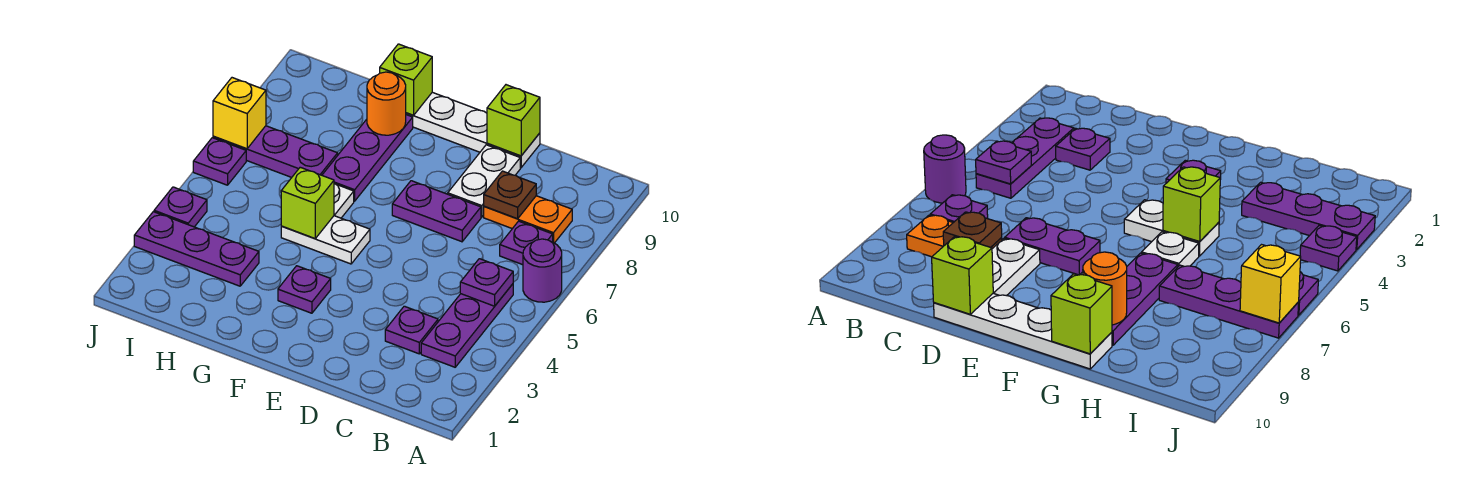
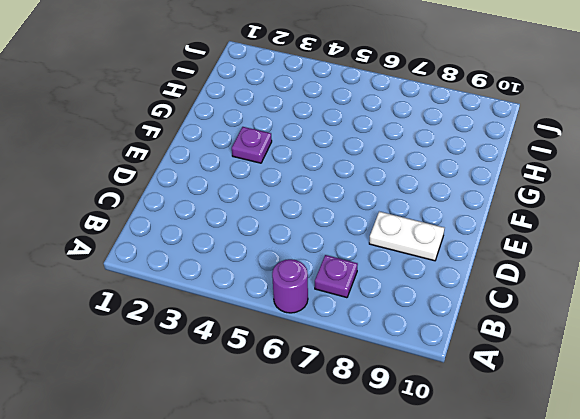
none -> purple 1x3 plate [421,284,513,367]
none -> orange 1x2 plate [484,196,572,243]
none -> purple 1x1 plate [385,306,438,354]

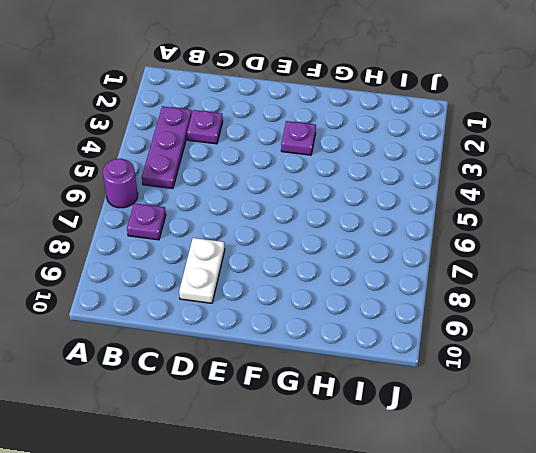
none -> orange 1x2 plate [484,196,572,243]
none -> purple 1x2 plate [392,181,481,242]
none -> white 1x4 plate [406,92,540,168]

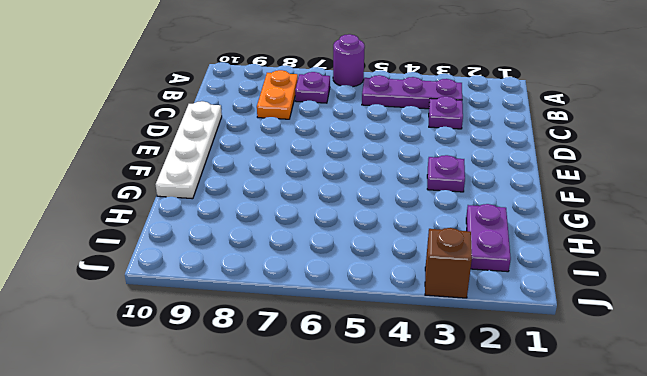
purple 1x2 plate [466,204,511,272] -> purple 1x2 plate moved to [392,181,481,242]
brown 1x1 brick [425,228,472,298] -> purple 1x3 plate [134,212,259,286]
none -> white 1x2 plate [448,145,520,217]
none -> white 1x2 plate [281,216,370,264]
none -> white 1x1 plate [334,183,354,218]

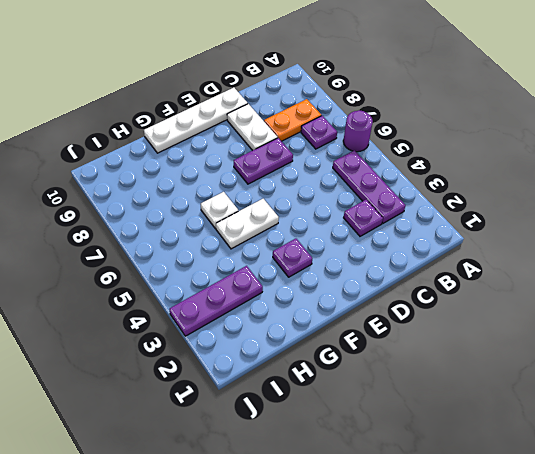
none -> purple 1x3 plate [322,115,413,201]
none -> purple 1x3 plate [213,126,338,177]
none -> purple 1x1 plate [154,187,207,227]

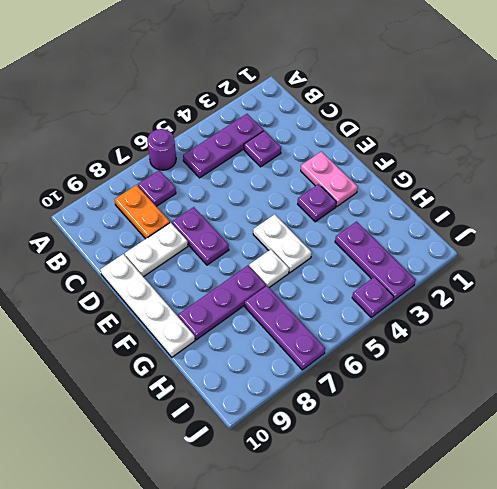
pink 1x2 plate [301,152,358,206] -> none
none -> purple 1x1 plate [193,138,246,185]
none -> purple 1x1 plate [460,259,513,306]
none -> brown 1x1 plate [484,171,536,219]

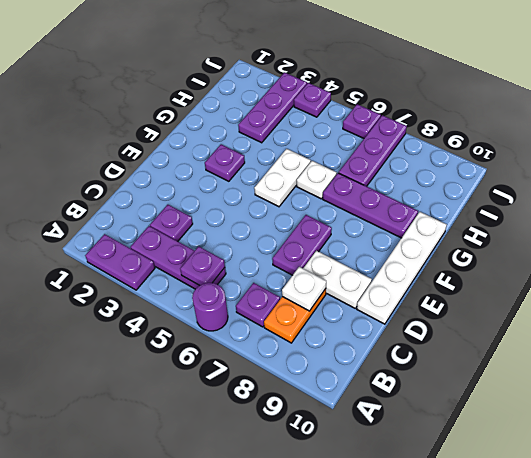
purple 1x2 plate [85,234,155,290] -> none
white 1x1 plate [282,267,326,311] -> brown 1x1 plate [484,171,536,219]
none -> lime 1x1 brick [487,85,540,156]
none -> lime 1x1 brick [281,167,334,239]
none -> orange 1x1 round brick [367,72,406,135]

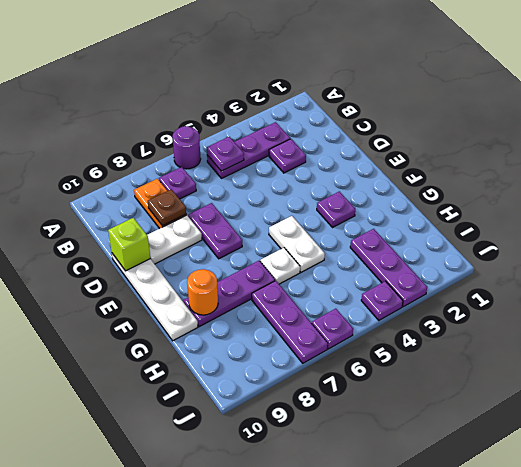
none -> lime 1x1 brick [281,167,334,239]
none -> lime 1x1 brick [380,44,432,115]
none -> yellow 1x1 brick [213,78,266,149]

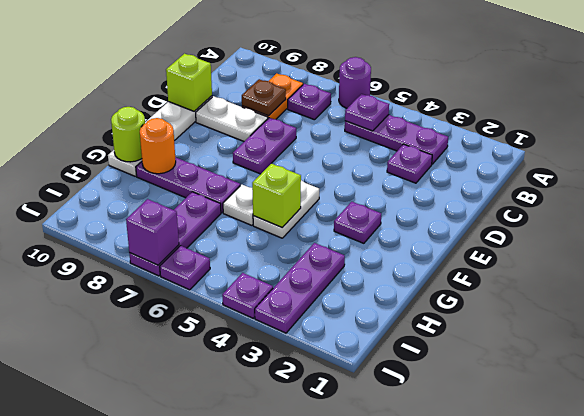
lime 1x1 round brick [111,107,145,162] -> lime 1x1 brick [380,44,432,115]
purple 1x1 brick [126,199,179,265] -> yellow 1x1 brick [213,78,266,149]

